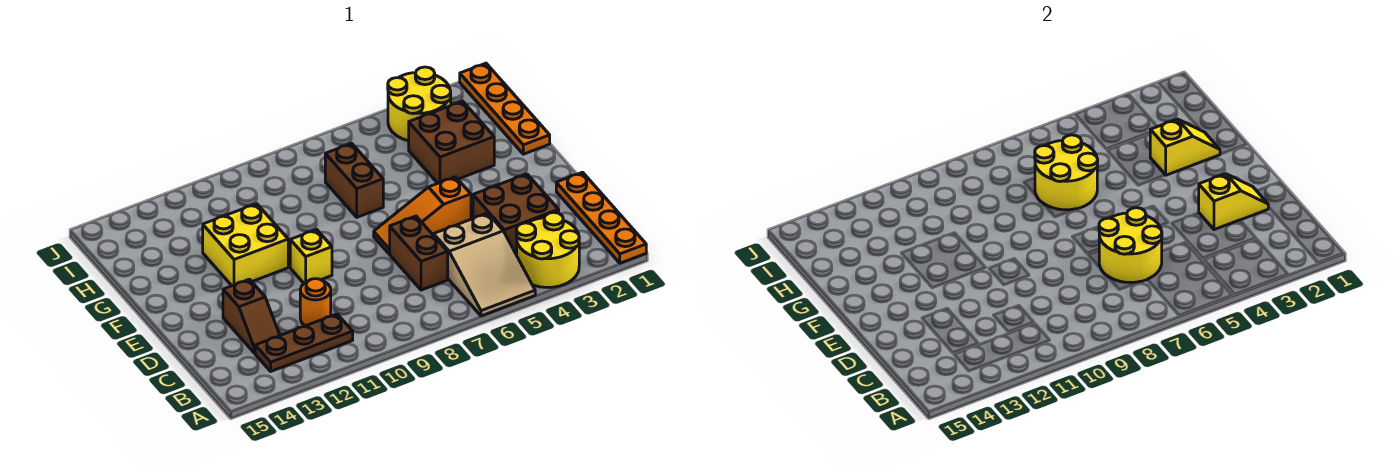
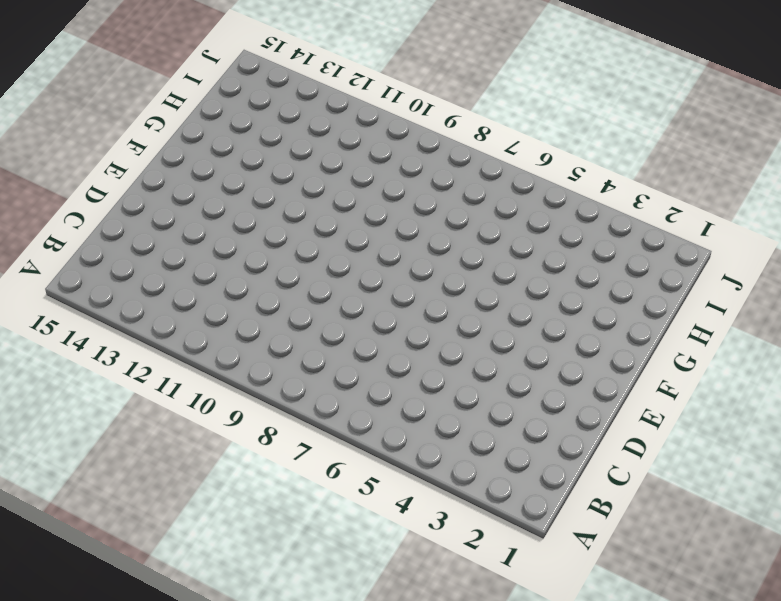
none -> orange 1x4 plate [556,172,646,263]
none -> yellow 2x2 round brick [516,212,579,288]
none -> tan 2x3 slope [434,213,535,316]

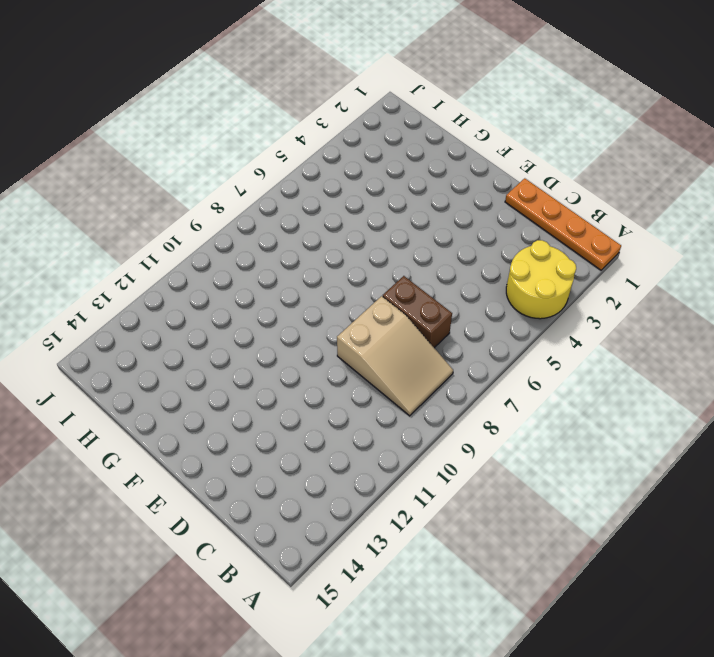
tan 2x3 slope [337,296,453,416] -> tan 2x3 slope moved to [434,213,535,316]
none -> brown 1x3 plate [255,314,353,371]
none -> brown 2x2 brick [473,174,559,254]
none -> orange 1x1 round brick [300,279,331,326]

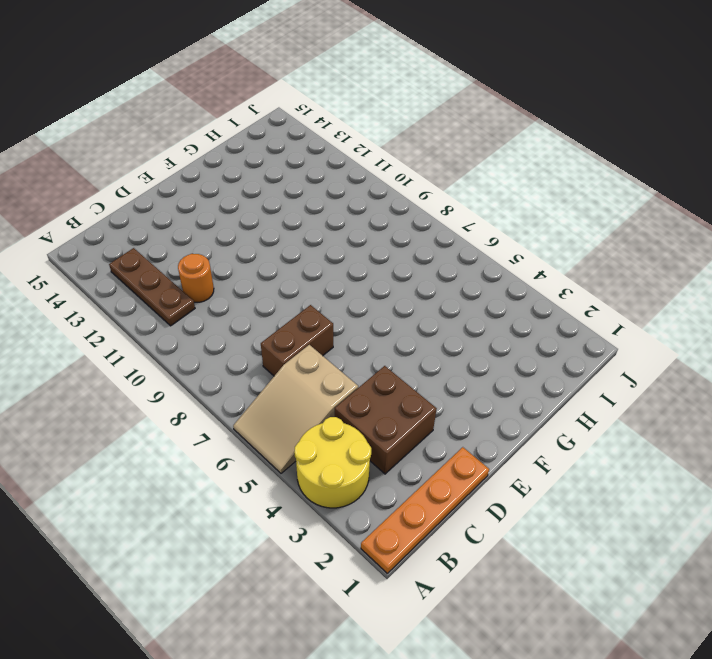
none -> brown 1x2 slope [223,279,280,353]
none -> orange 1x3 slope [374,177,471,254]
none -> yellow 1x1 brick [290,230,332,283]

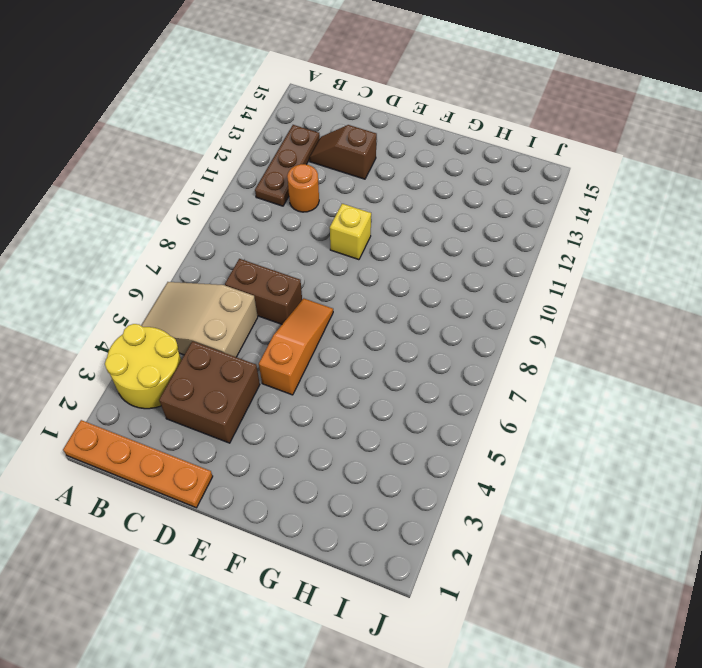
none -> yellow 2x2 brick [203,204,288,286]
none -> orange 1x4 plate [460,63,550,154]
none -> brown 2x2 brick [409,101,494,183]

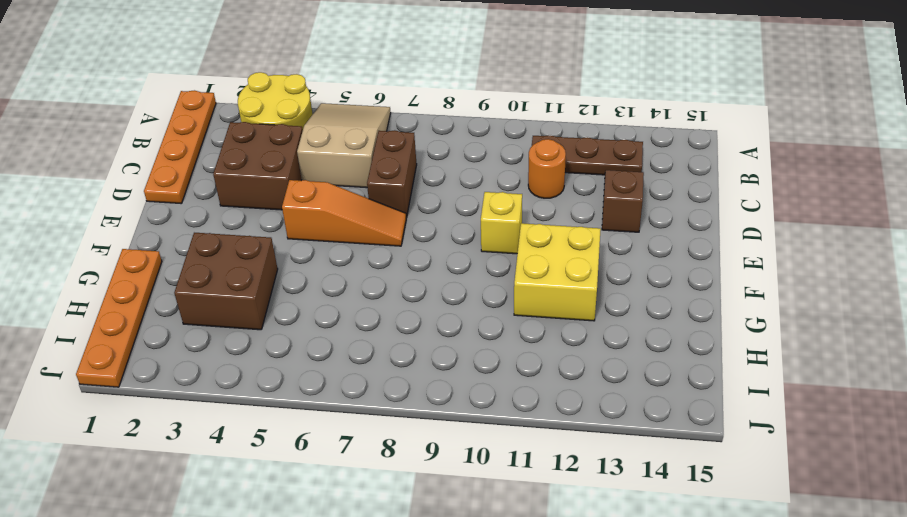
none -> brown 1x2 brick [325,143,383,217]
none -> yellow 2x2 round brick [388,67,451,141]
none -> yellow 2x2 round brick [1099,208,1162,282]

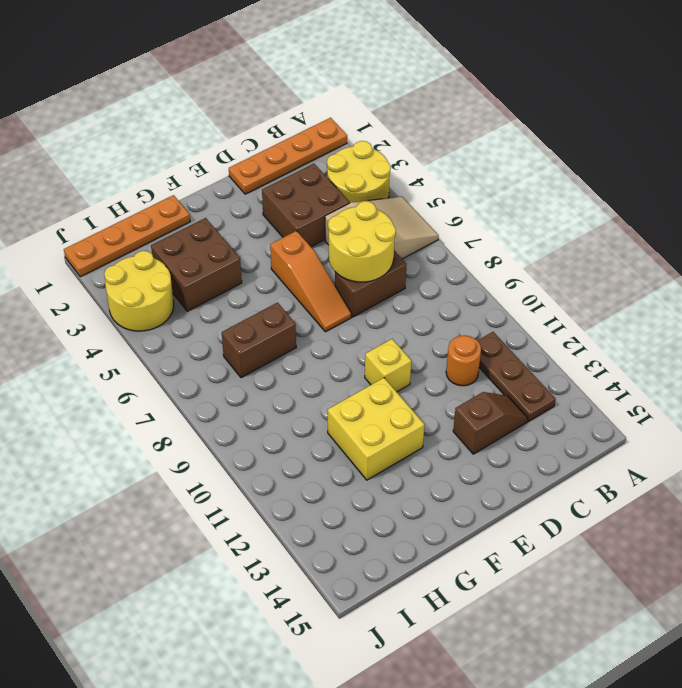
none -> yellow 1x2 slope [1199,174,1268,230]
none -> yellow 1x2 slope [1150,119,1220,175]
none -> yellow 2x2 round brick [1035,135,1098,210]

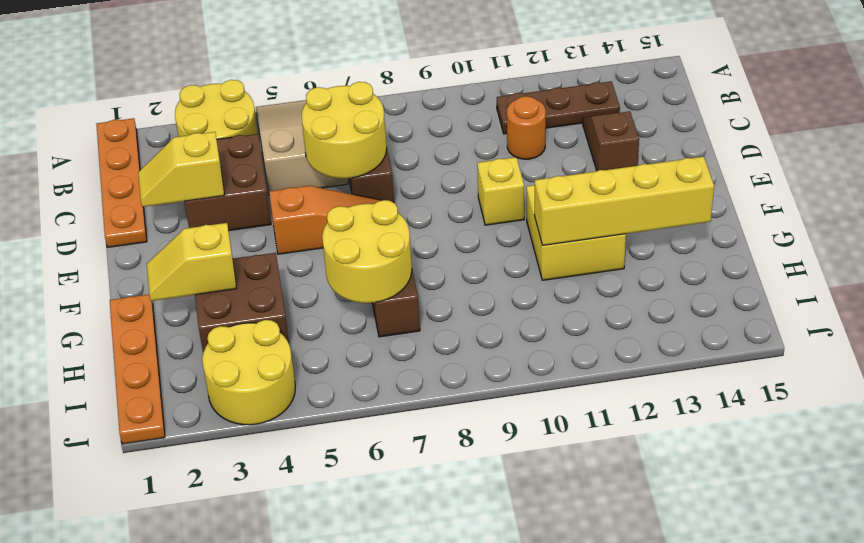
yellow 1x4 brick [535,157,714,245] -> none

